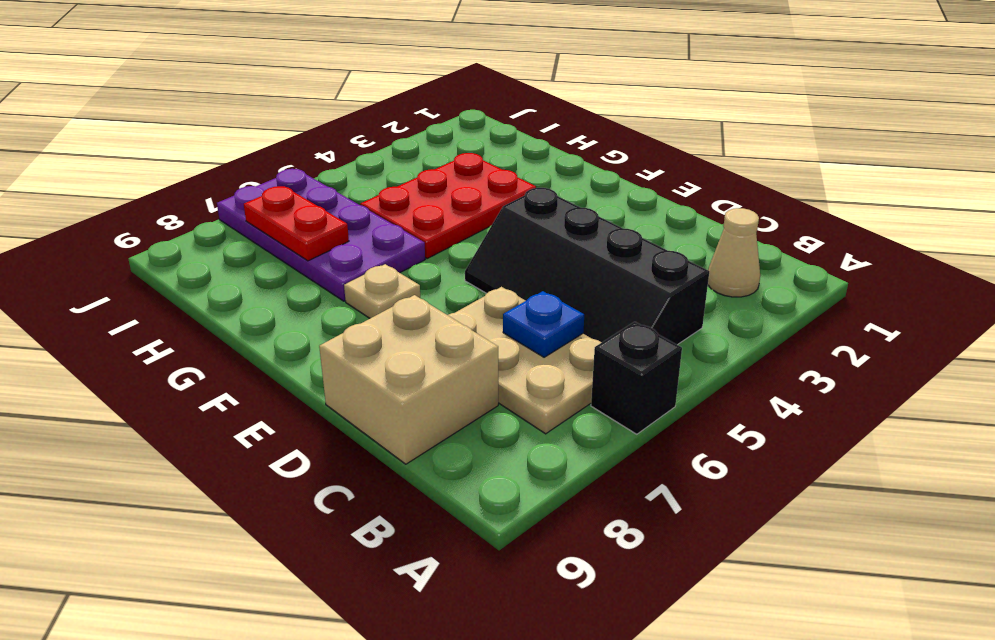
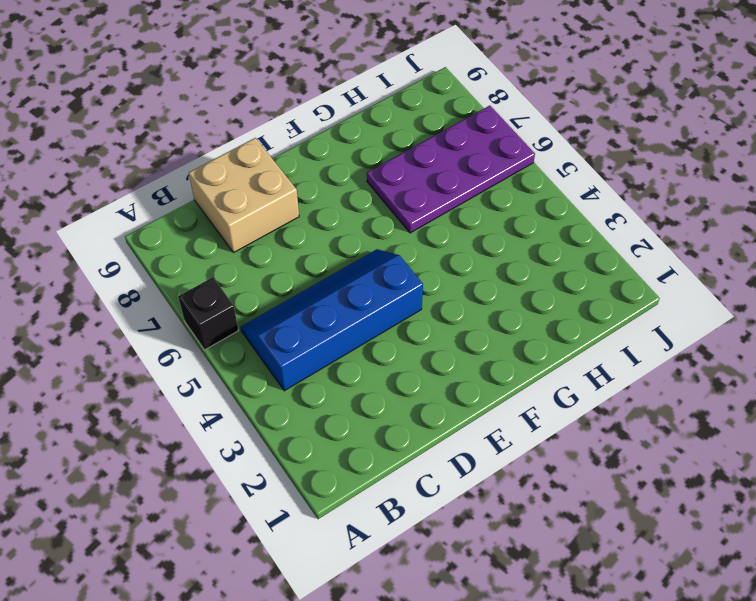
blue 2x4 slope [241,249,423,391] -> black 2x4 slope [465,188,709,345]
none -> tan 1x1 cone [708,208,760,297]
none -> tan 2x3 plate [448,287,602,434]

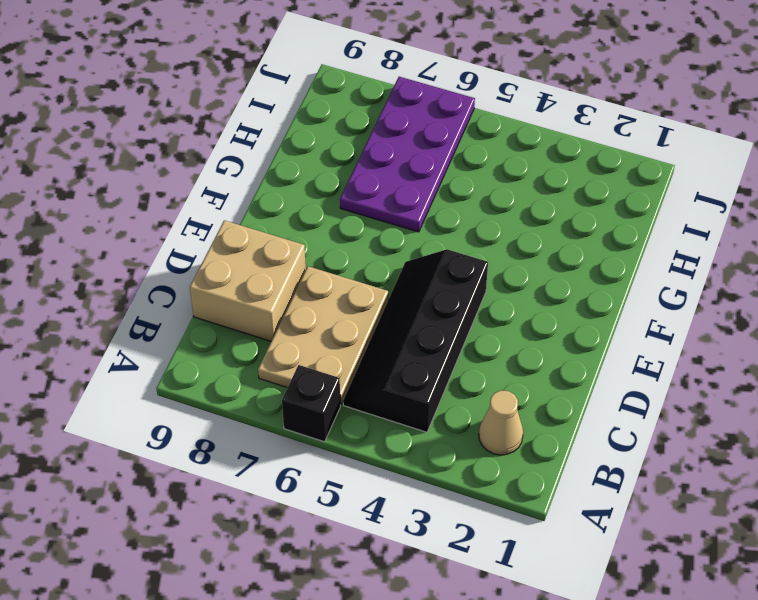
none -> tan 1x1 plate [344,264,420,318]
none -> red 2x3 plate [360,153,536,259]

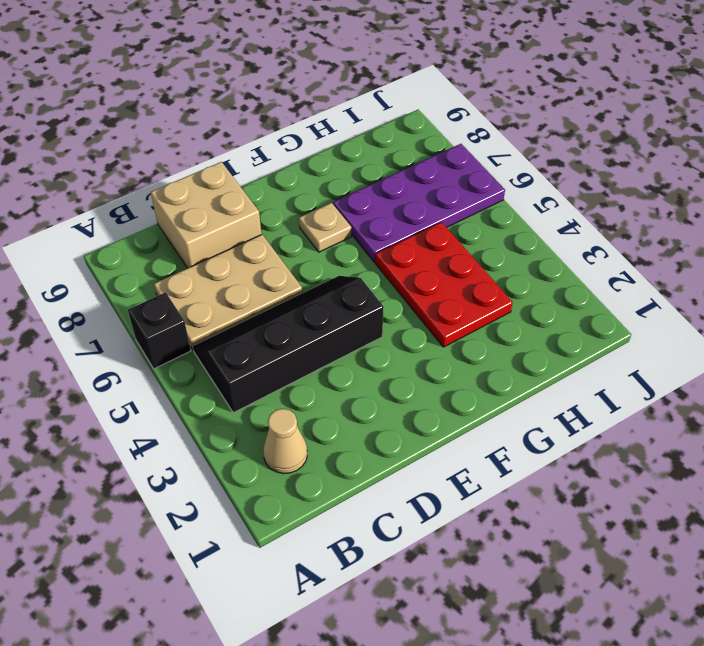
none -> blue 1x1 plate [503,291,584,357]
none -> red 1x2 plate [244,186,349,261]

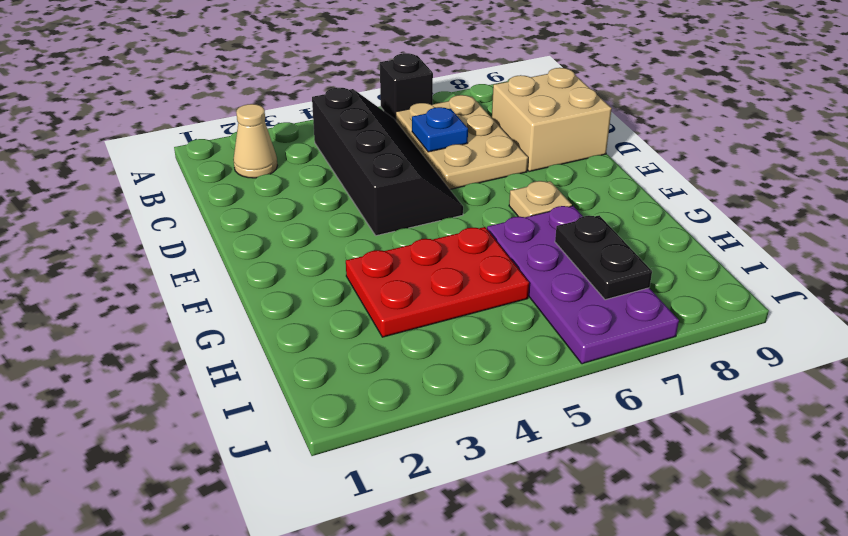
black 1x2 plate [555,215,652,300] -> red 1x2 plate [244,186,349,261]

